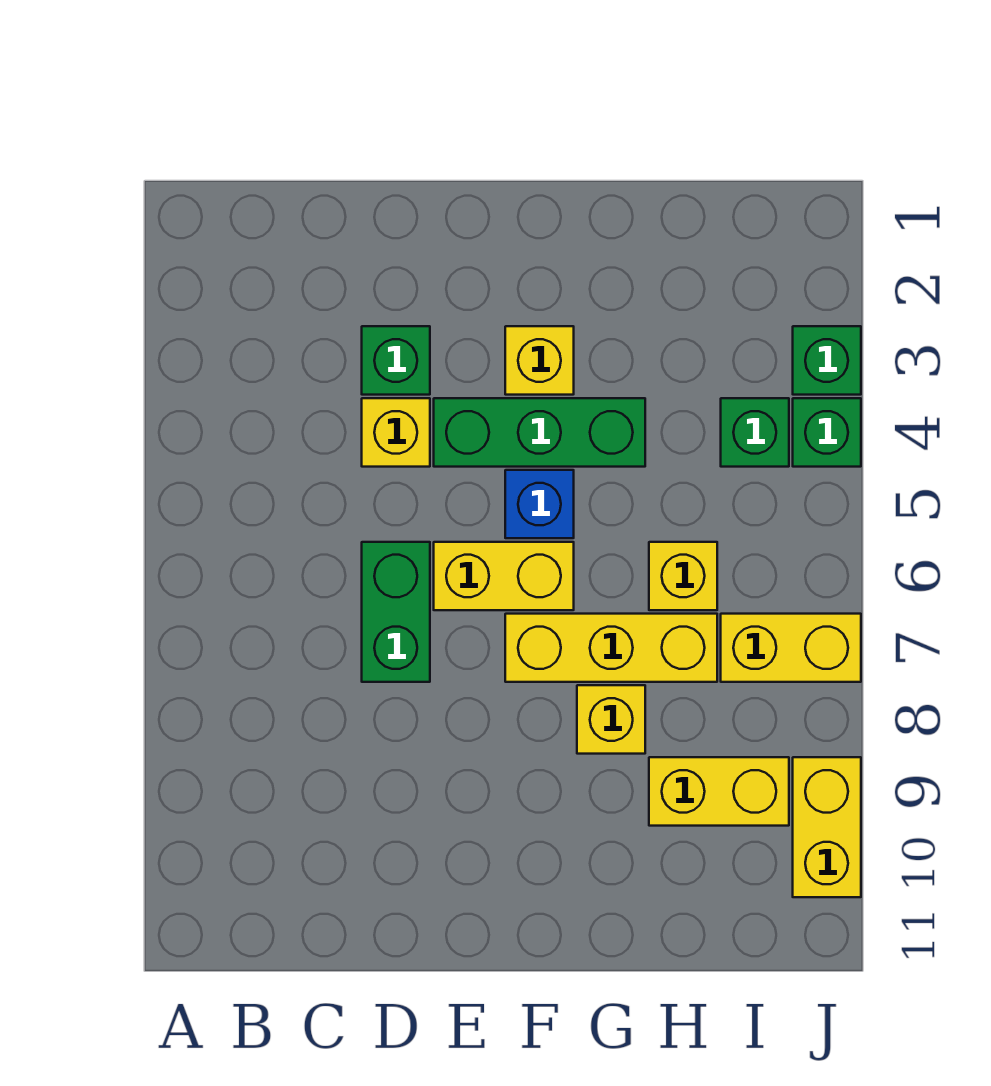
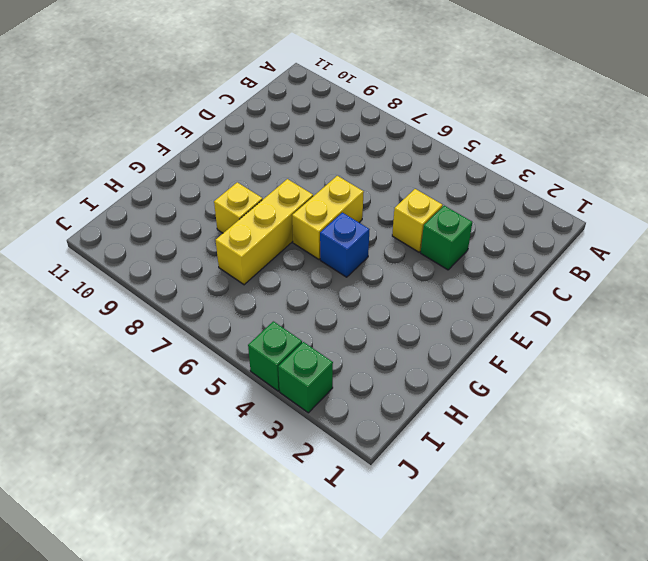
none -> green 1x2 brick [362,542,430,682]
none -> green 1x3 brick [434,398,645,467]
none -> yellow 1x1 brick [505,326,574,395]

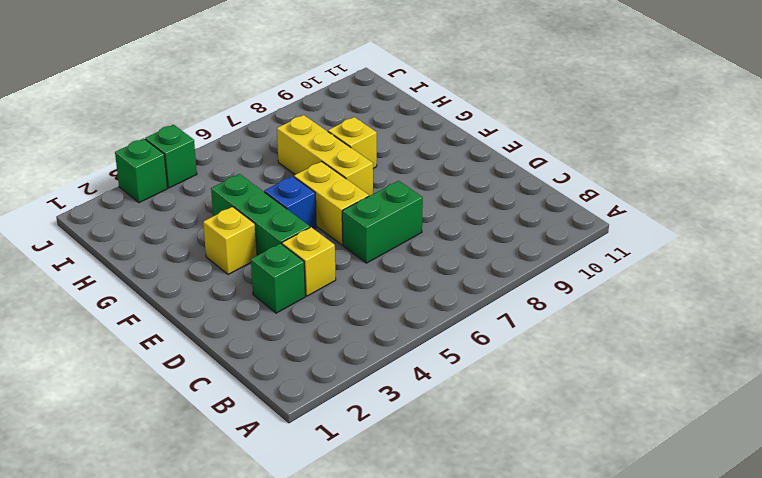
none -> yellow 1x1 brick [649,542,717,610]
none -> yellow 1x2 brick [649,757,789,826]
none -> green 1x1 brick [721,398,789,467]

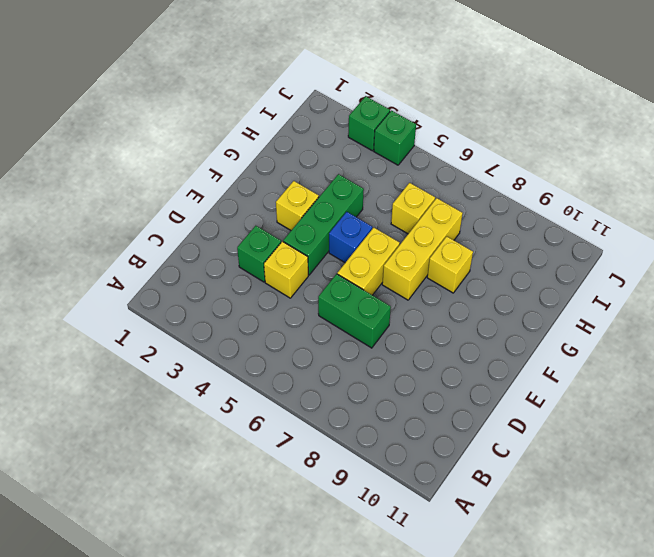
none -> yellow 1x2 brick [649,757,789,826]
none -> green 1x1 brick [721,398,789,467]
none -> yellow 1x2 brick [721,614,861,682]

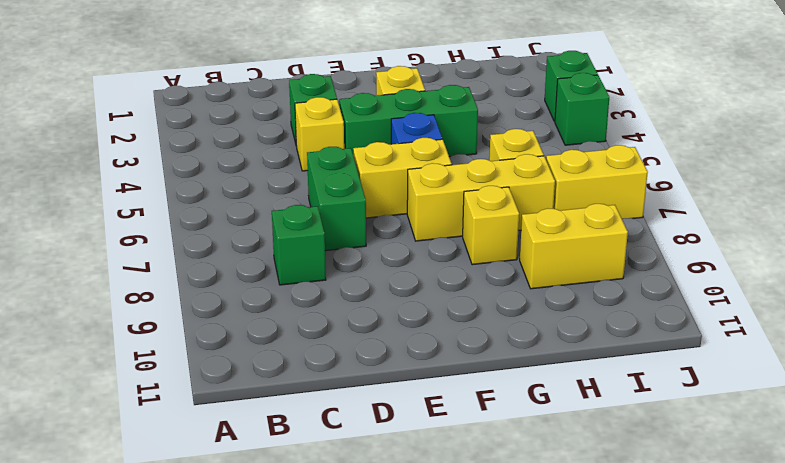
green 1x1 brick [272,205,326,285] -> green 1x1 brick moved to [721,398,789,467]
none -> yellow 1x2 brick [793,757,861,897]

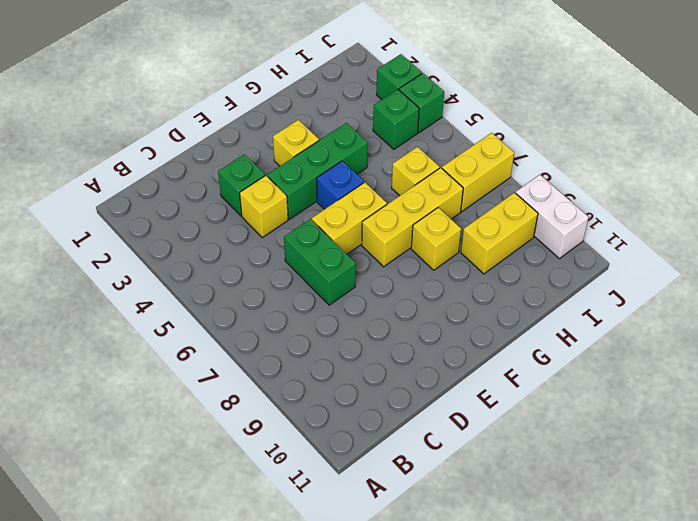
white 1x2 brick [516,175,589,259] -> yellow 1x2 brick [793,757,861,897]

